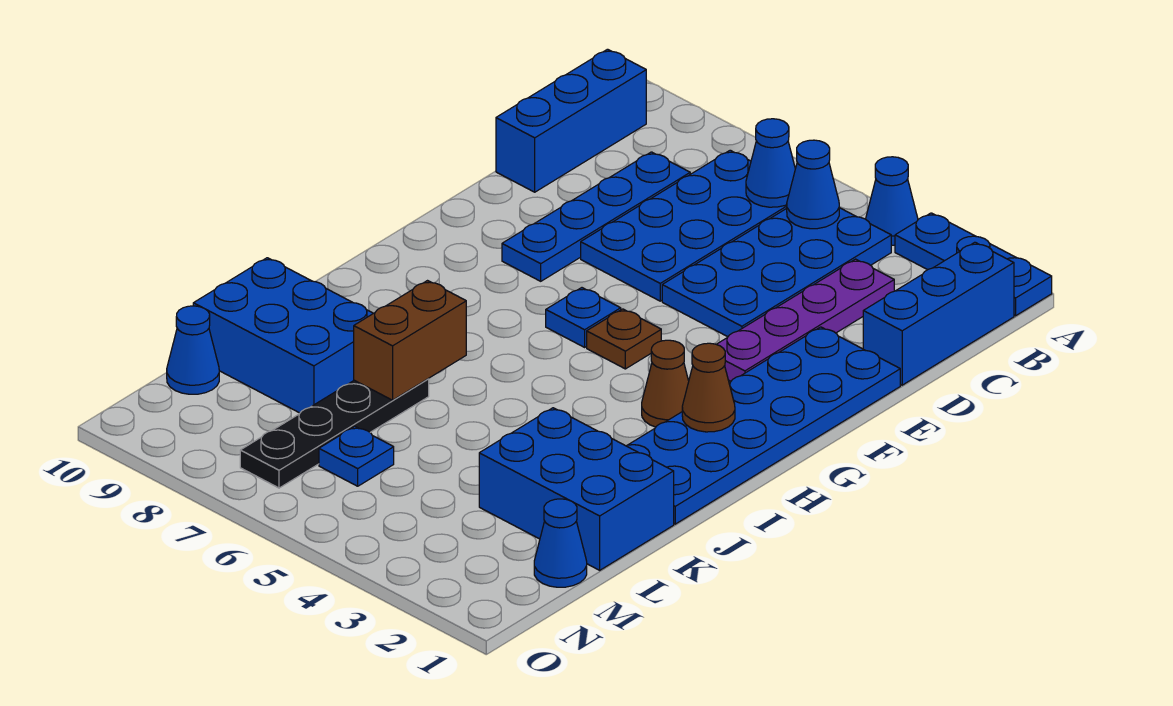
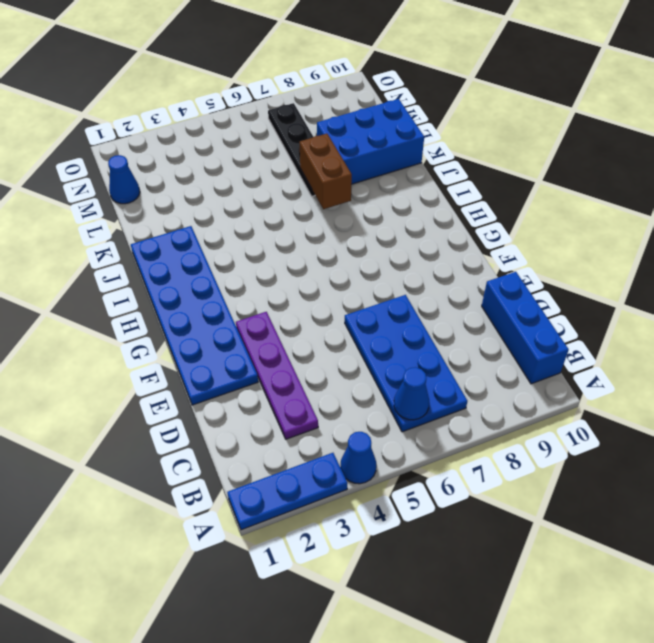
none -> blue 1x3 brick [863,242,1014,385]
none -> blue 2x4 plate [662,208,891,337]
none -> blue 1x4 plate [502,152,690,281]

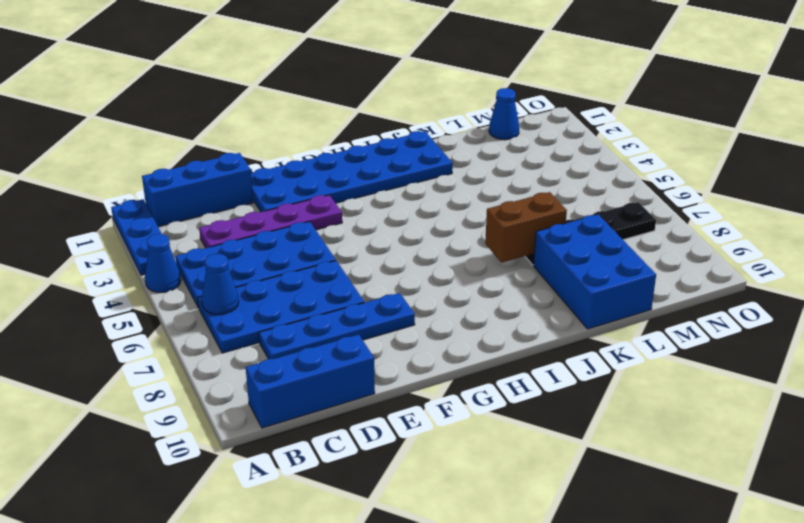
none -> brown 1x1 plate [587,309,661,369]
none -> blue 1x1 plate [546,288,621,347]
none -> brown 1x1 cone [642,340,689,427]

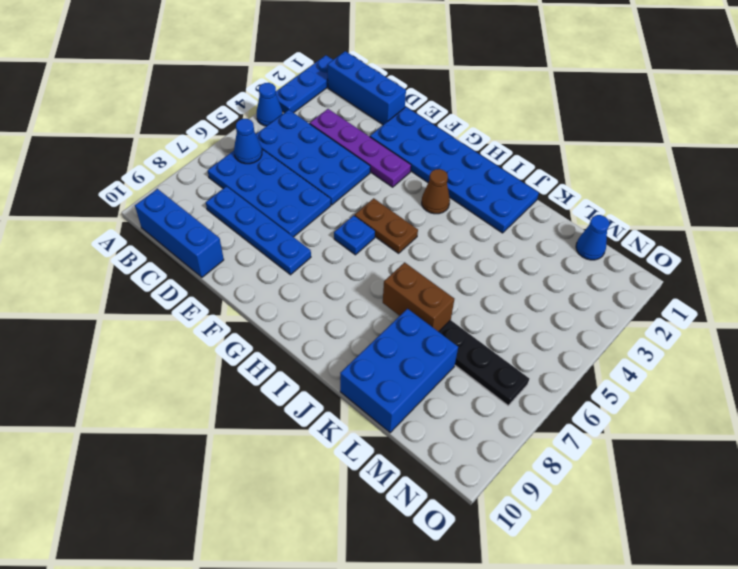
brown 1x2 plate [355,198,418,253] -> brown 1x1 plate [587,309,661,369]
none -> blue 2x3 brick [479,408,674,570]
none -> blue 1x1 plate [319,427,394,486]
none -> blue 1x1 cone [167,306,219,394]

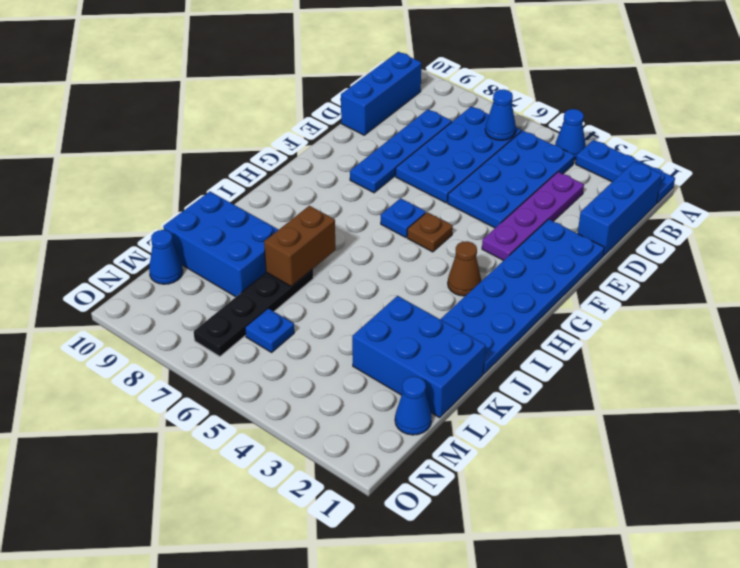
none -> blue 1x1 cone [787,140,839,229]
none -> brown 1x1 cone [682,343,735,432]

